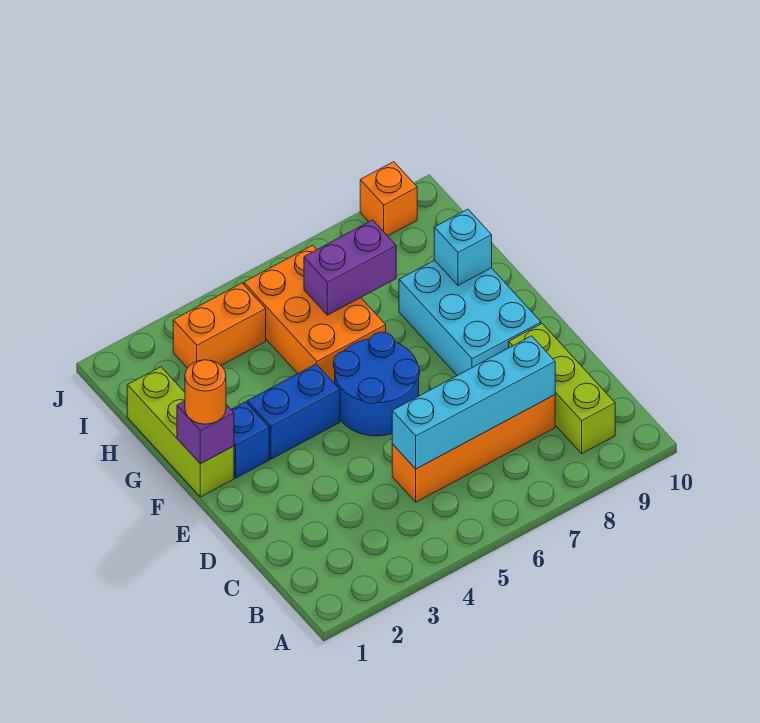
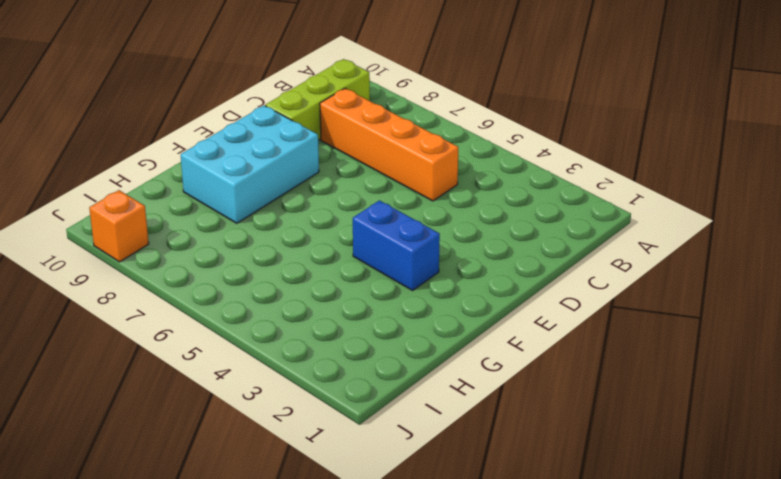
none -> blue 2x2 round brick [334,332,419,436]
none -> lime 1x3 brick [127,367,234,497]
none -> blue 1x1 brick [231,402,269,478]

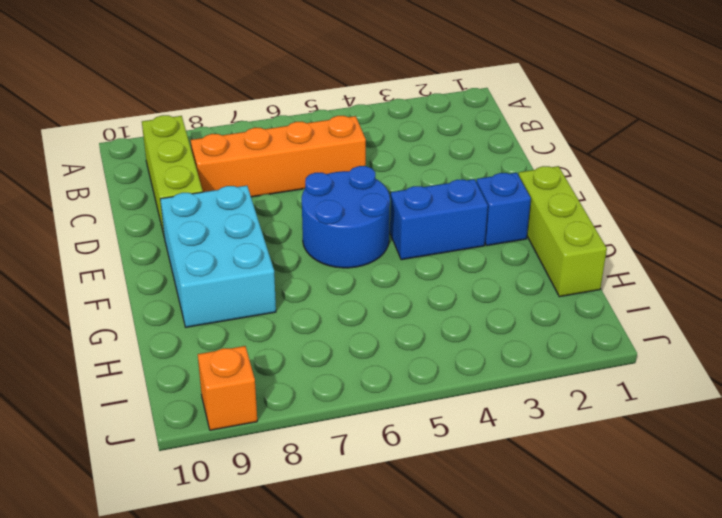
none -> orange 2x3 brick [244,245,386,384]
none -> orange 1x2 brick [173,283,266,368]
none -> cyan 1x4 brick [392,336,555,469]

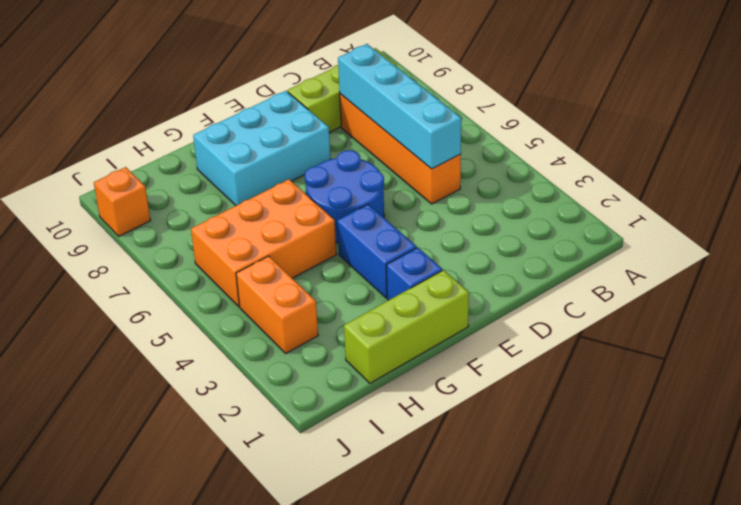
none -> purple 1x1 brick [177,401,234,464]
none -> cyan 1x1 brick [434,209,492,285]
none -> purple 1x2 brick [304,220,396,315]

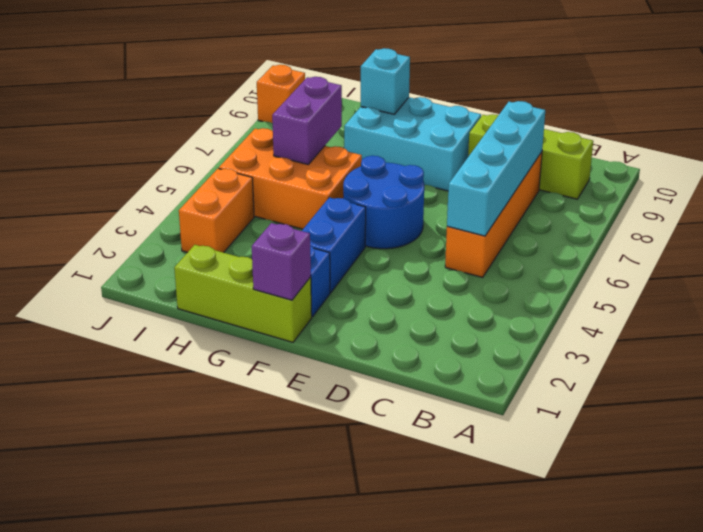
none -> orange 1x1 round brick [185,360,226,424]

